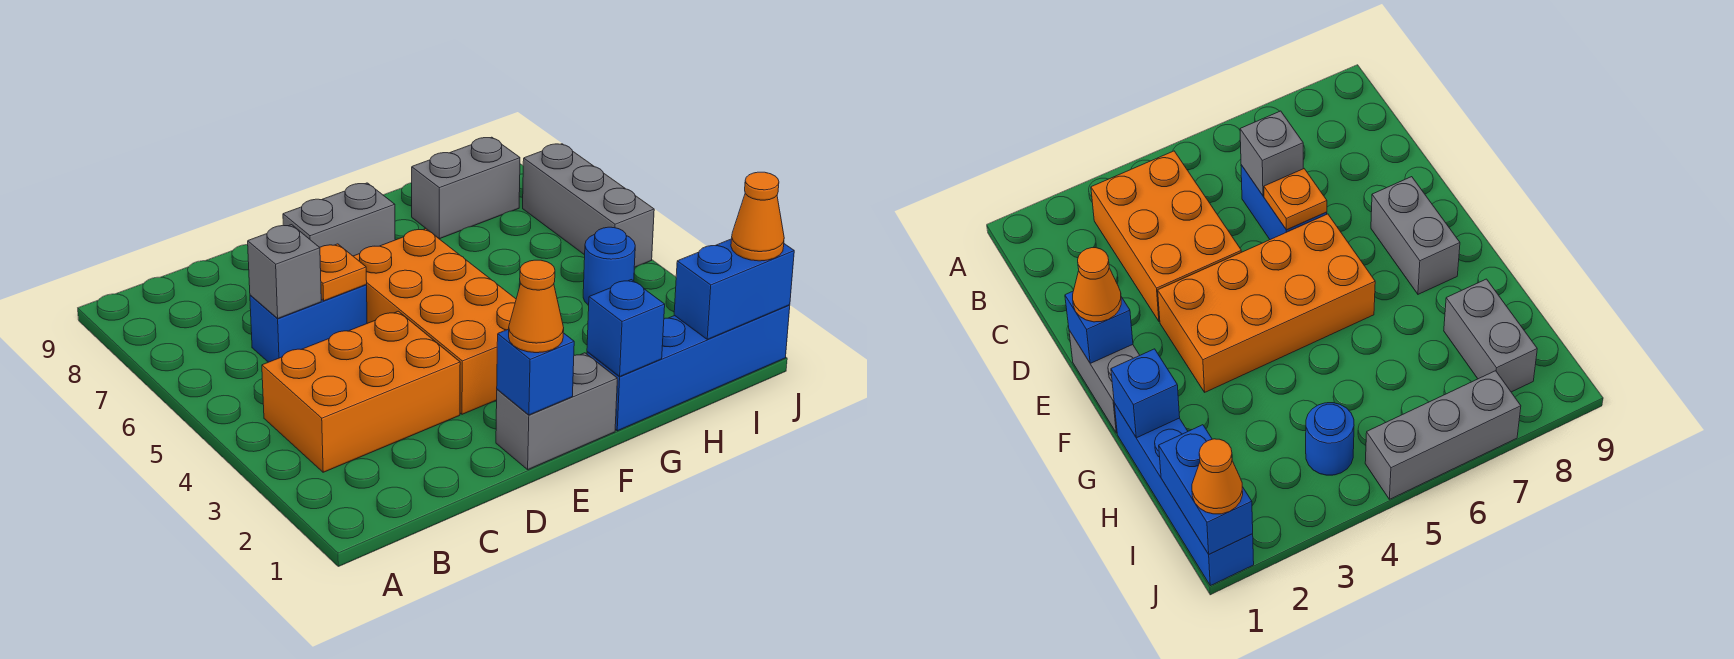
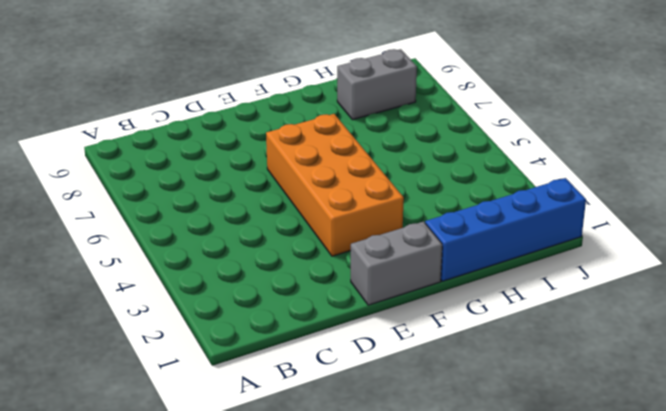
none -> orange 2x3 brick [262,311,460,472]
none -> blue 1x2 brick [250,285,367,362]
none -> grey 1x2 brick [283,183,395,256]

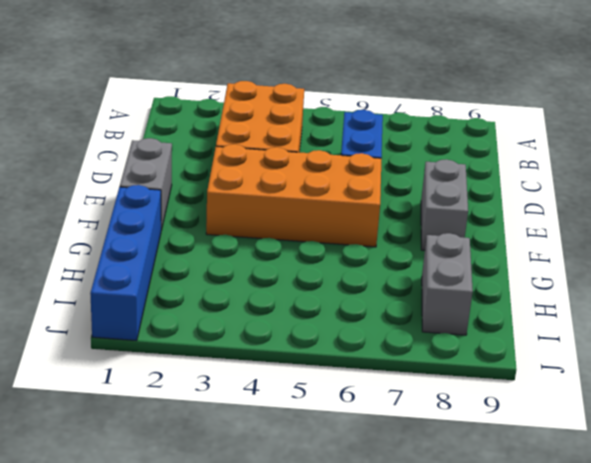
none -> blue 1x1 round brick [583,227,635,305]
none -> grey 1x3 brick [523,144,654,267]
none -> grey 1x1 brick [248,225,321,318]

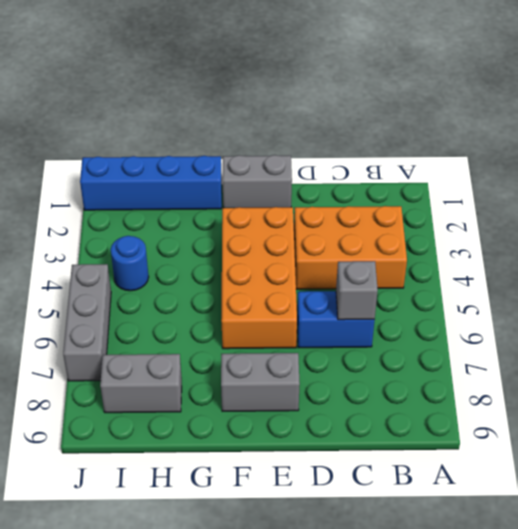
none -> orange 1x1 plate [320,244,367,301]
none -> blue 1x1 brick [497,329,574,415]
none -> blue 1x1 brick [587,280,665,376]

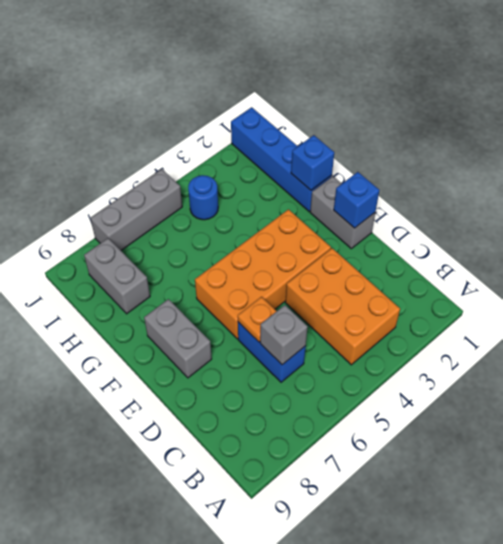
none -> blue 1x2 brick [674,239,794,339]
none -> orange 1x1 cone [509,260,564,353]
none -> orange 1x1 cone [731,172,784,261]

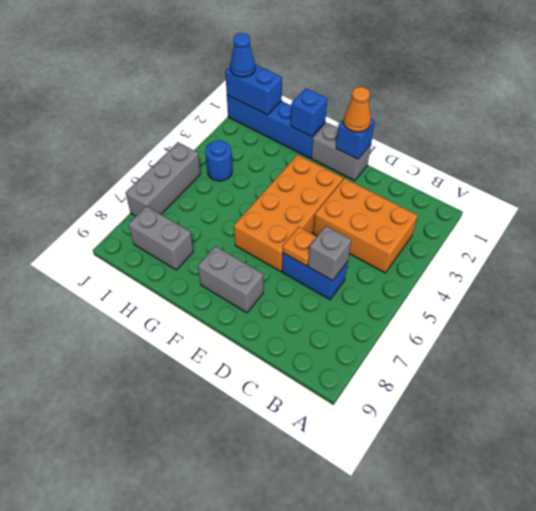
blue 1x1 cone [230,33,255,77] -> orange 1x1 cone [731,172,784,261]

